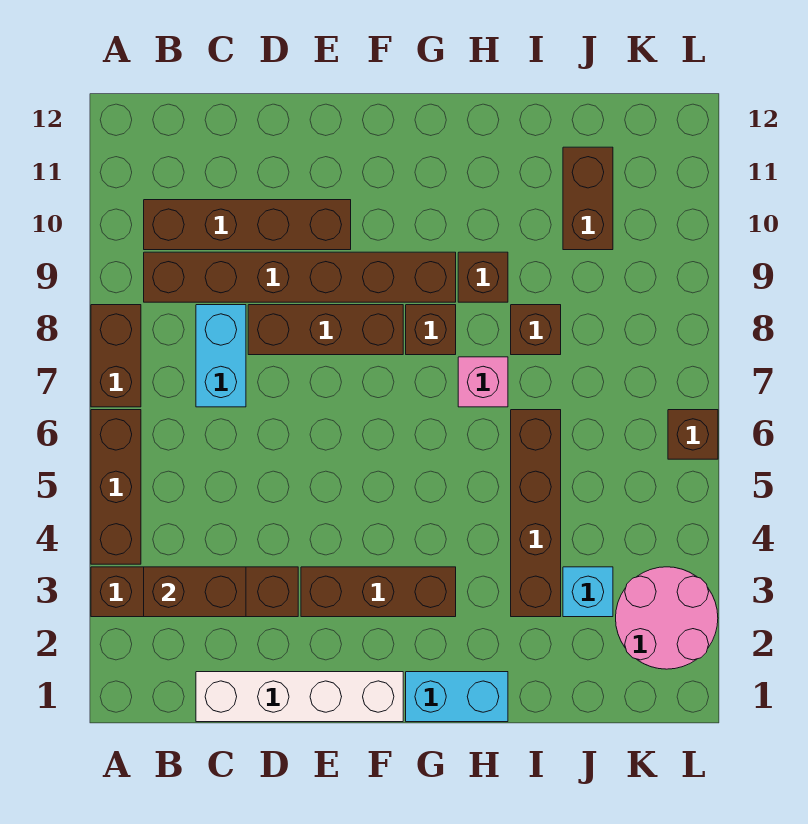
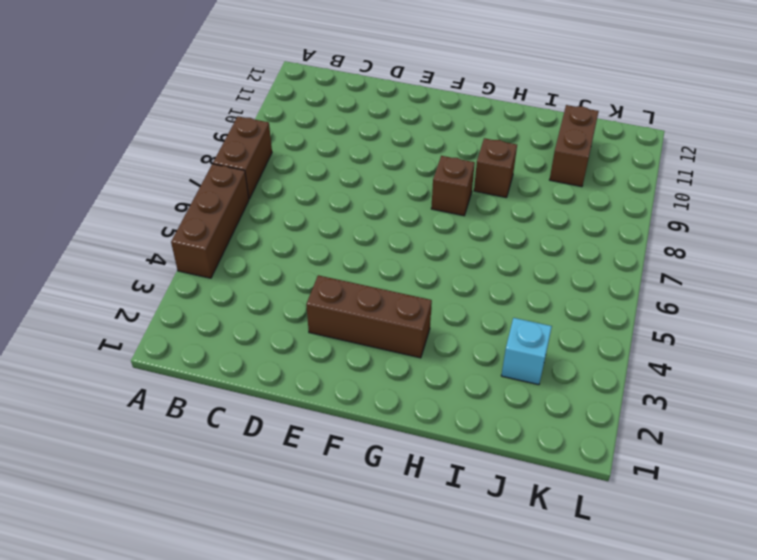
none -> brown 1x4 brick [91,567,298,617]
none -> brown 1x6 brick [144,252,456,302]
none -> brown 1x4 brick [144,200,351,250]

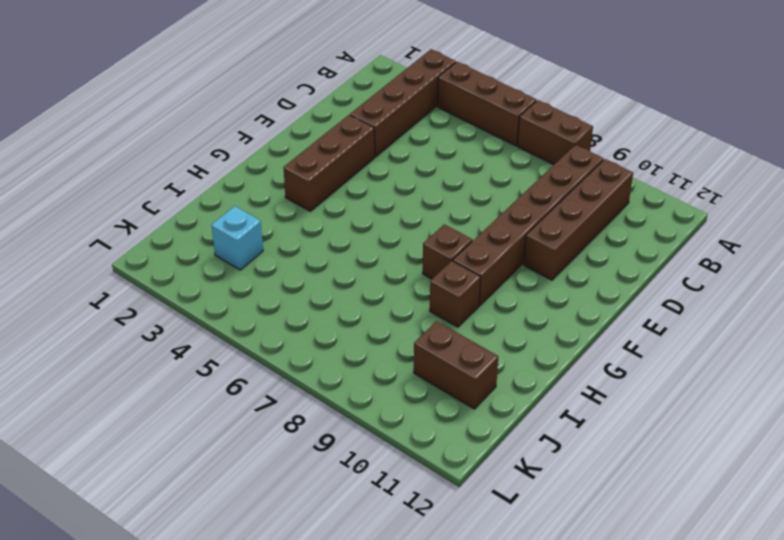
none -> white 1x4 brick [196,672,403,722]
none -> cyan 1x2 brick [196,305,246,407]
none -> brown 1x3 brick [248,305,403,355]

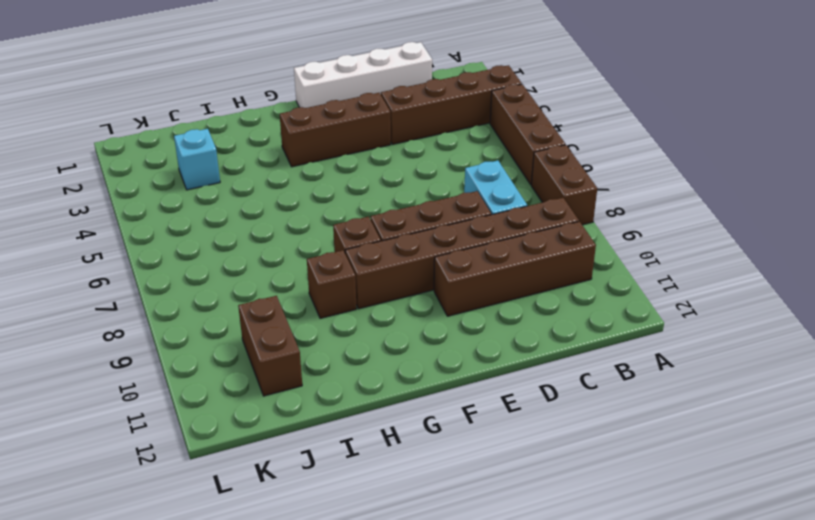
none -> cyan 1x2 brick [406,672,508,722]
none -> pink 1x1 brick [458,357,508,407]
none -> brown 1x4 brick [511,410,561,617]

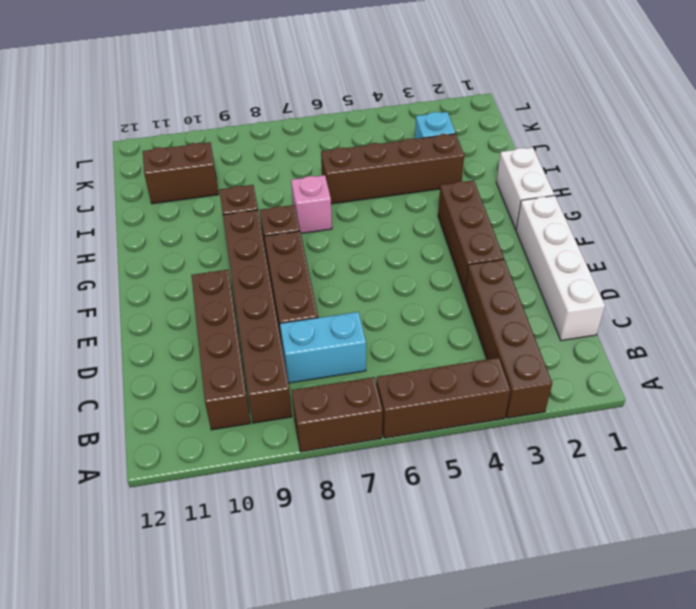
white 1x2 brick [496,147,554,229] -> cyan 1x2 brick [406,672,508,722]
none -> brown 1x1 brick [511,305,561,355]
none -> pink 2x2 round brick [616,567,718,669]
none -> brown 1x1 brick [668,410,718,459]

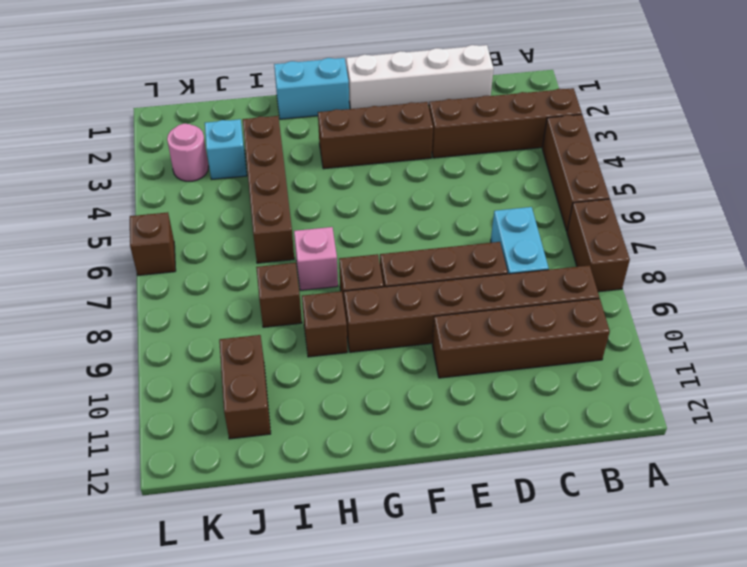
pink 1x1 round brick [167,124,209,181] -> pink 2x2 round brick [616,567,718,669]
none -> brown 1x2 brick [144,567,246,617]

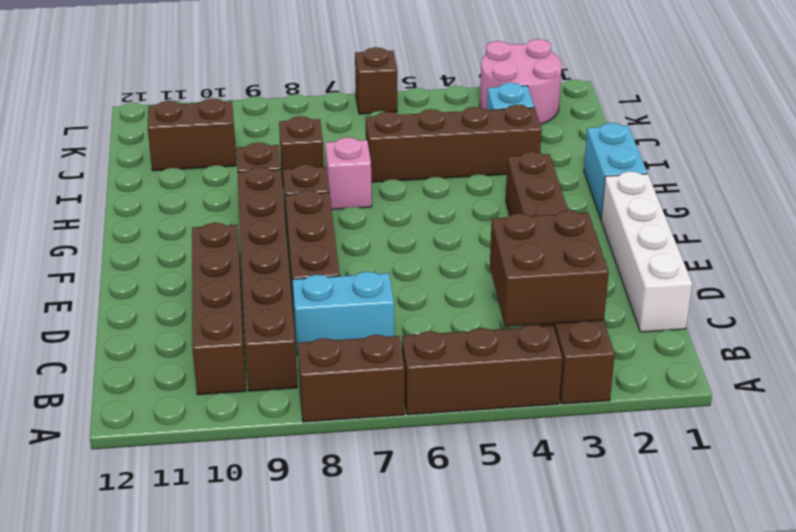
brown 2x2 brick [490,210,609,327] -> brown 1x2 brick [144,567,246,617]

